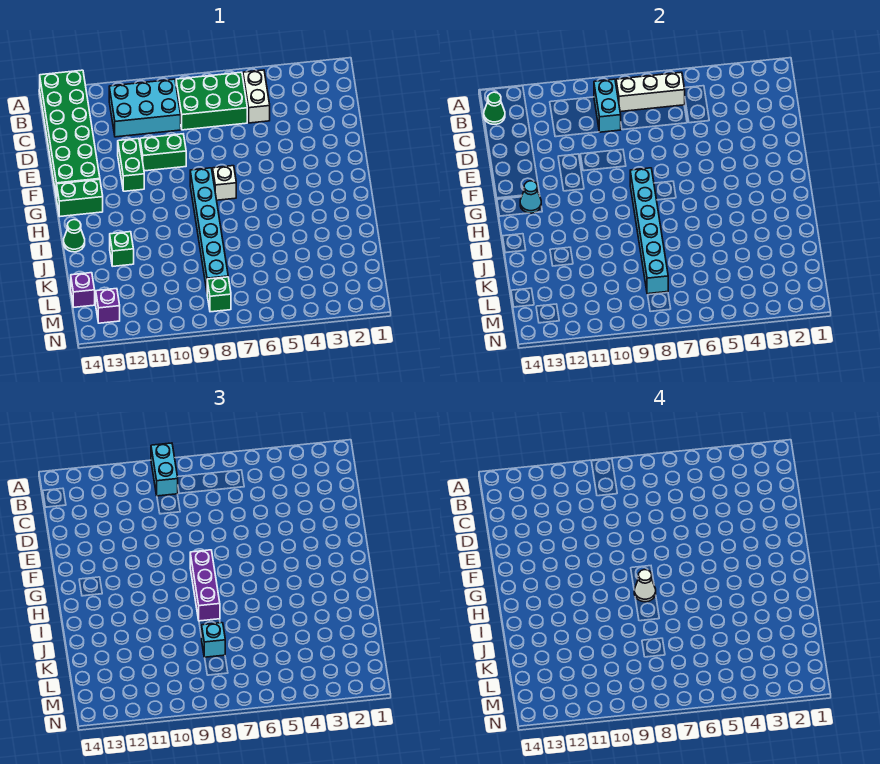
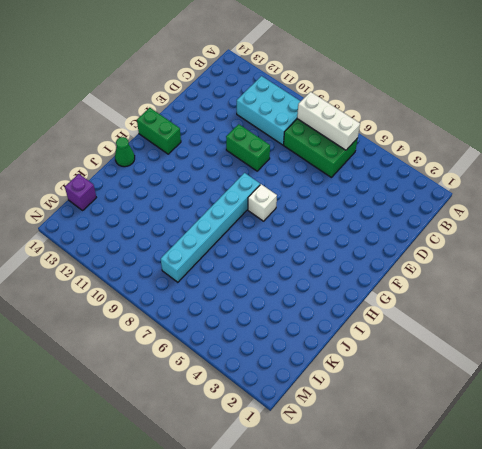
none -> green 2x6 brick [40,70,100,198]
none -> white 1x2 brick [243,70,270,123]
none -> green 1x2 brick [118,138,144,191]

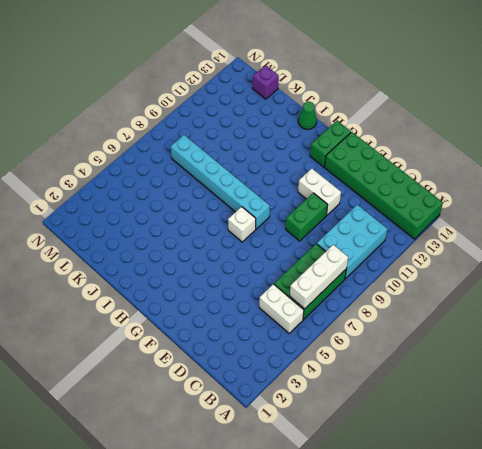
white 1x2 brick [298,169,341,215] -> green 1x2 brick [118,138,144,191]
none -> green 1x1 brick [110,232,134,266]
none -> green 1x1 brick [207,277,231,312]
none -> purple 1x1 brick [96,289,120,323]

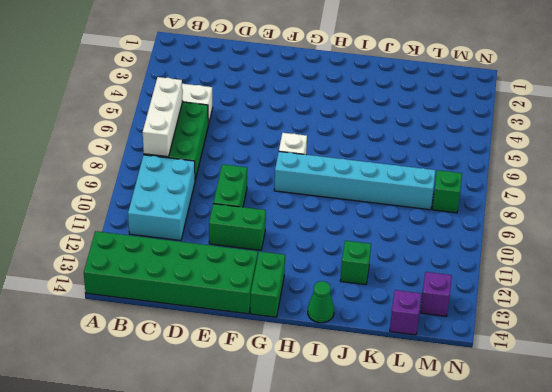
none -> cyan 1x2 brick [594,79,621,132]
none -> green 1x1 cone [484,92,505,124]
none -> cyan 1x6 brick [630,168,668,294]

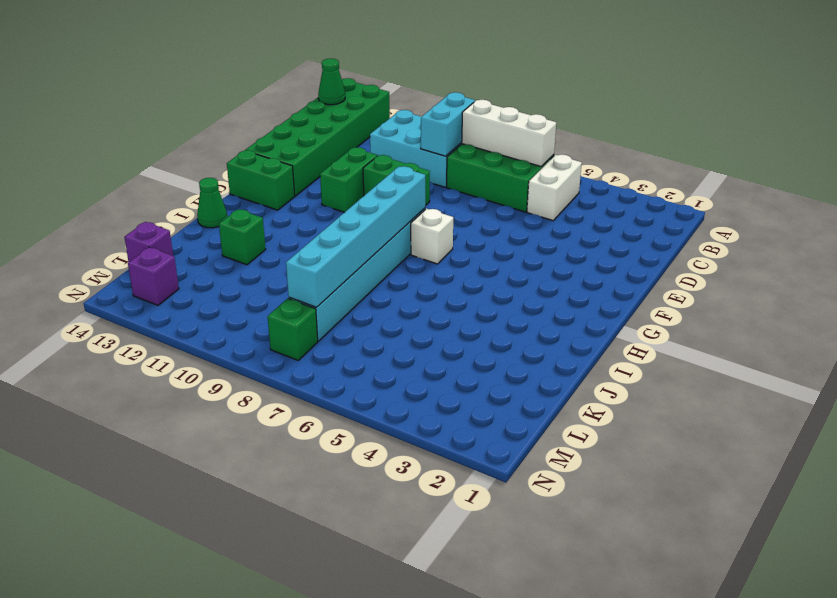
none -> cyan 1x1 cone [520,181,541,213]
none -> cyan 1x2 brick [151,443,178,496]
none -> purple 1x3 brick [190,550,220,621]

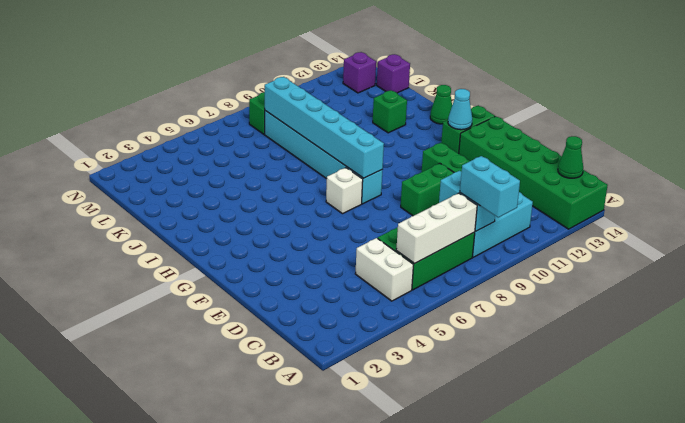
none -> purple 1x3 brick [190,550,220,621]
none -> cyan 1x1 brick [202,623,225,657]
none -> white 1x1 cone [634,570,656,602]

